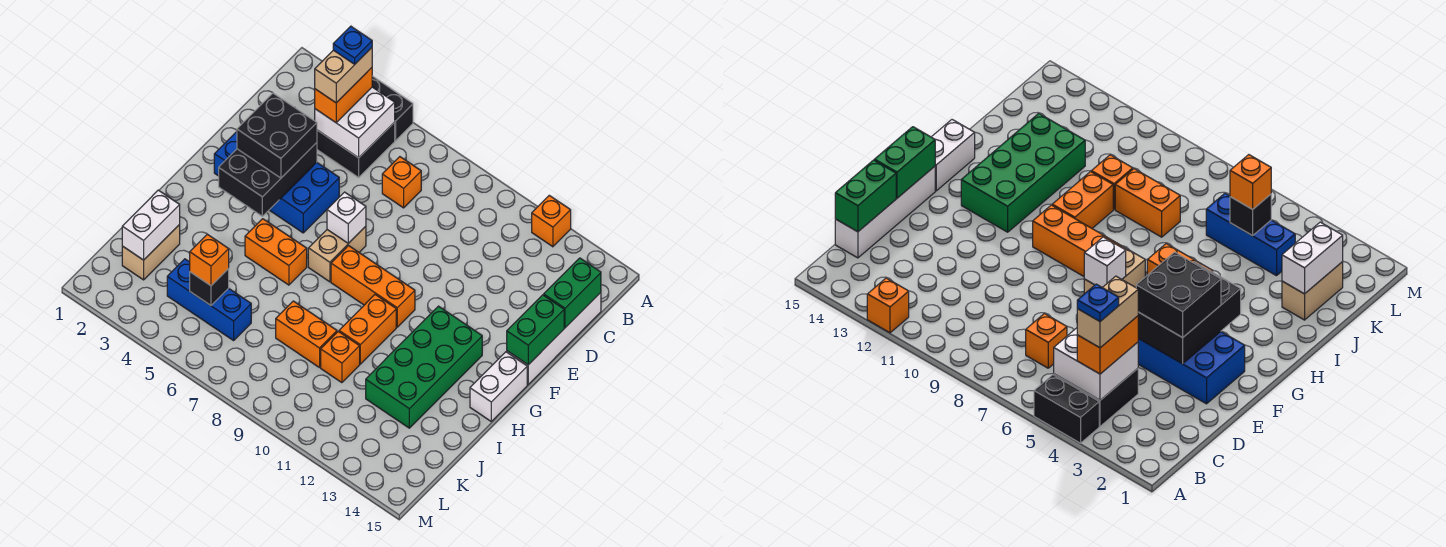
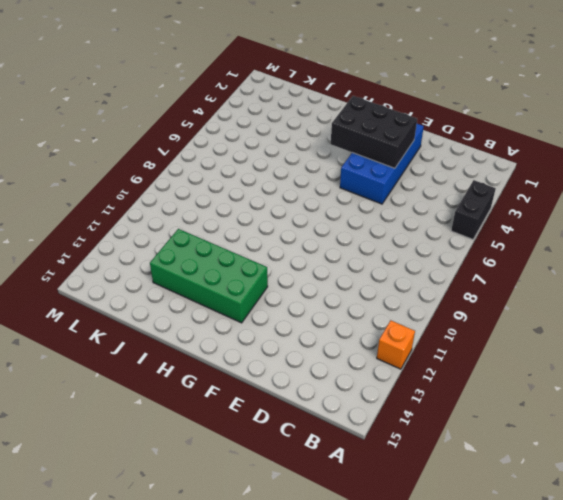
none -> black 2x2 brick [317,122,395,177]
none -> orange 1x1 brick [382,157,421,208]
none -> white 1x4 brick [507,293,601,384]

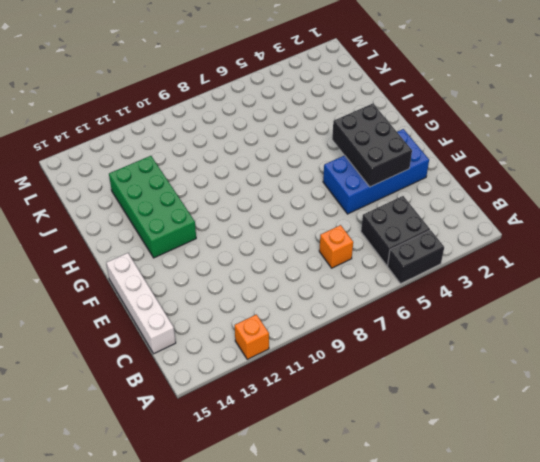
none -> tan 1x2 brick [308,226,366,282]
none -> orange 1x3 brick [331,246,415,327]
none -> white 1x2 brick [470,352,527,421]

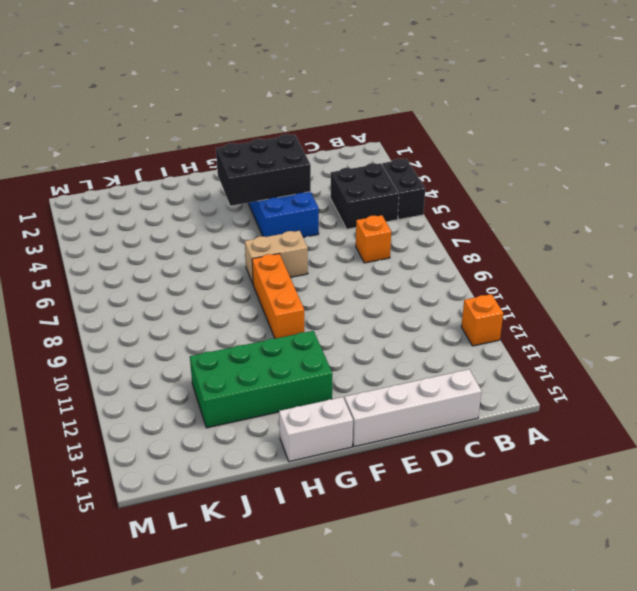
none -> orange 1x2 brick [245,219,307,285]
none -> orange 1x2 brick [339,295,396,364]
none -> tan 1x2 brick [122,225,180,280]

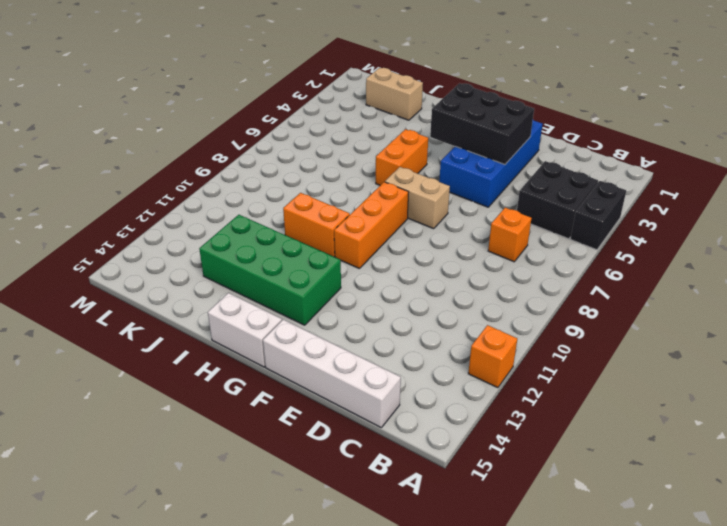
none -> orange 1x2 brick [276,301,337,368]
none -> orange 1x1 brick [321,331,360,383]
none -> blue 1x3 brick [167,259,251,340]

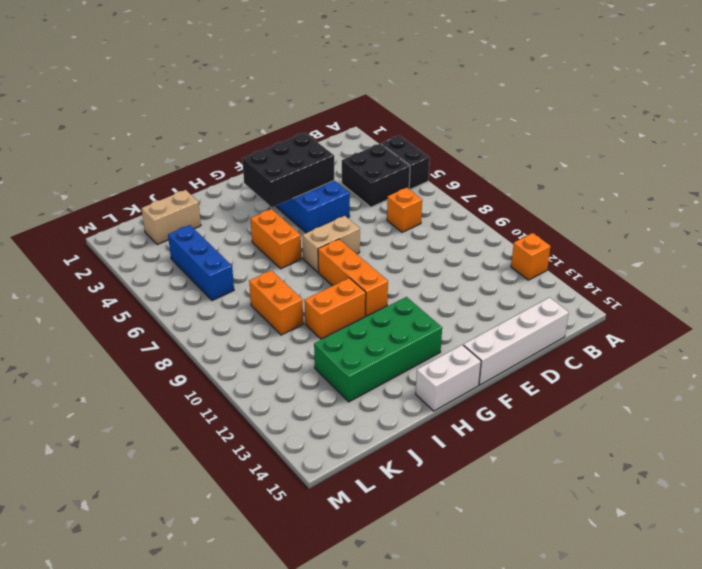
none -> orange 1x1 brick [321,331,360,383]
none -> white 2x2 brick [315,87,395,158]
none -> green 1x2 brick [544,258,601,328]

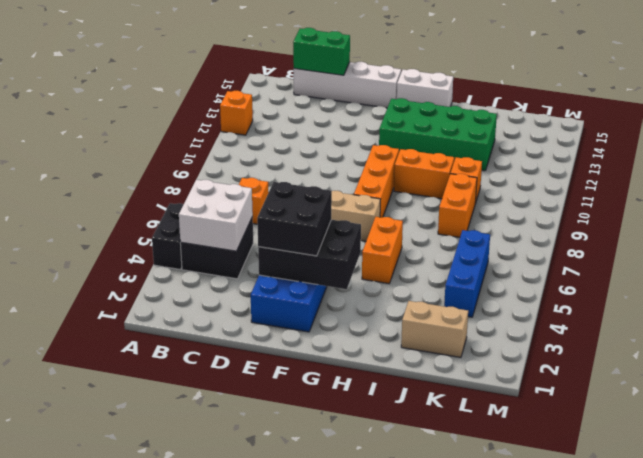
none -> green 1x2 brick [507,295,564,365]
none -> white 1x1 brick [327,192,366,243]
none -> white 1x2 brick [122,190,180,260]

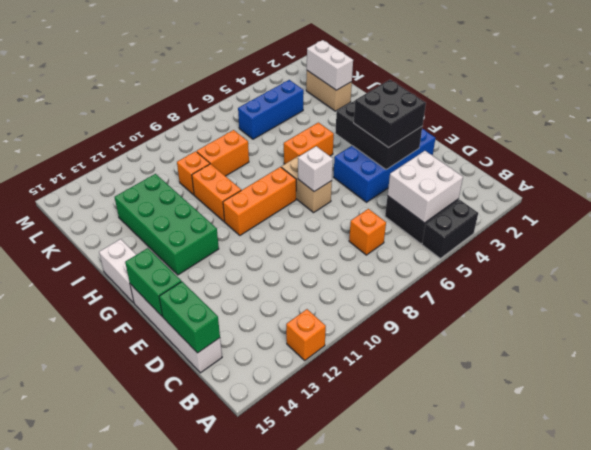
none -> black 1x1 brick [190,269,229,305]
none -> orange 1x2 brick [315,68,372,122]
none -> orange 1x1 brick [190,234,229,286]

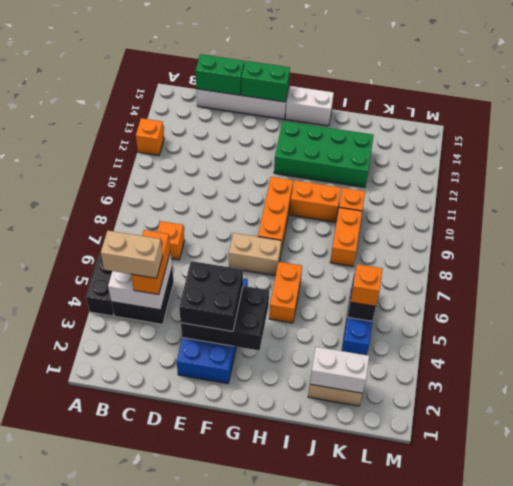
orange 1x2 brick [131,230,170,295] -> orange 1x2 brick turned to [315,68,372,122]
none -> white 1x1 brick [327,192,366,243]
none -> blue 1x1 plate [333,26,372,64]

